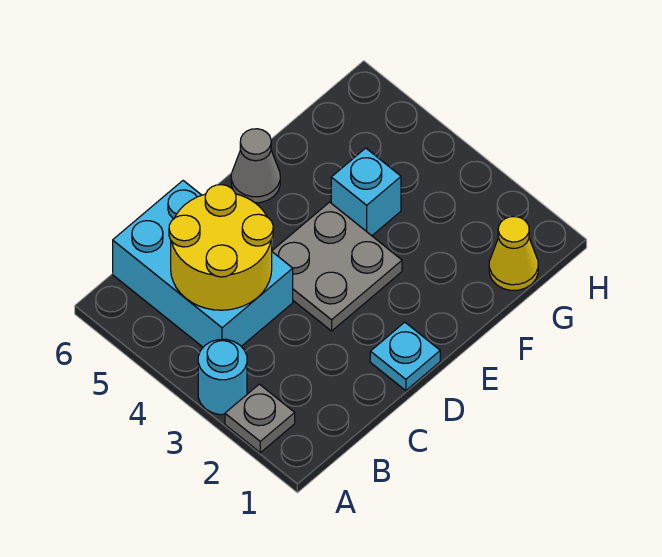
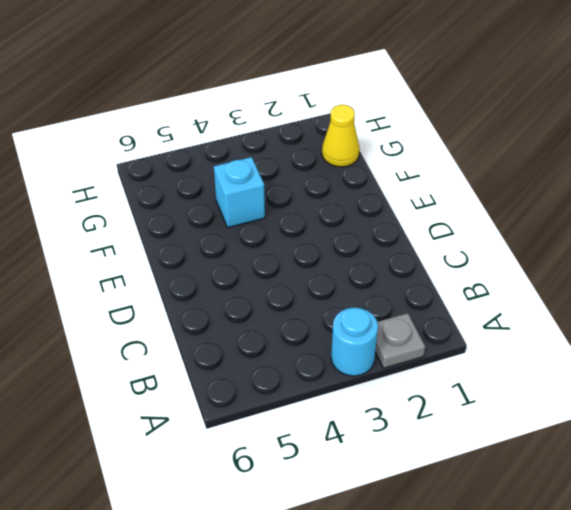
none -> cyan 2x3 brick [113,181,293,347]
none -> cyan 1x1 plate [370,322,440,391]

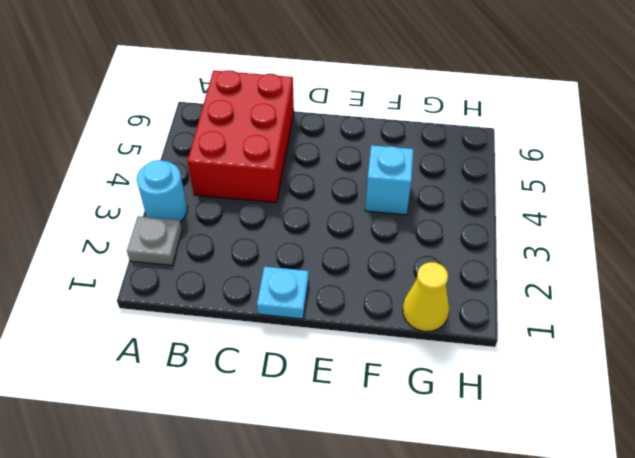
red 2x3 brick [187,70,294,203] -> cyan 2x3 brick [113,181,293,347]
none -> grey 2x2 plate [272,202,402,331]
none -> grey 1x1 cone [231,129,280,203]

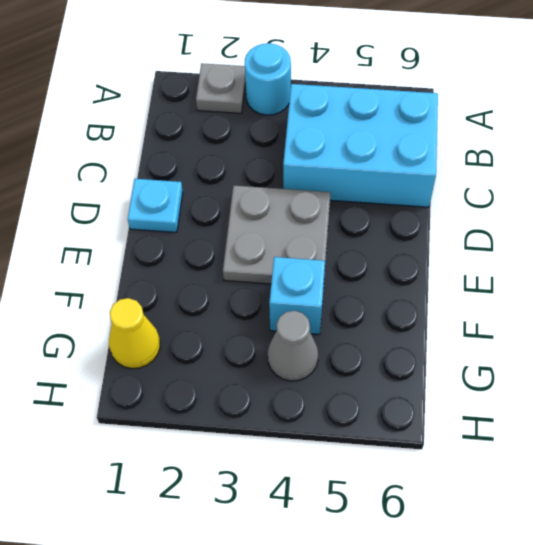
grey 1x1 cone [268,311,318,381] -> grey 1x1 cone moved to [231,129,280,203]
none -> yellow 2x2 round brick [169,185,273,310]

